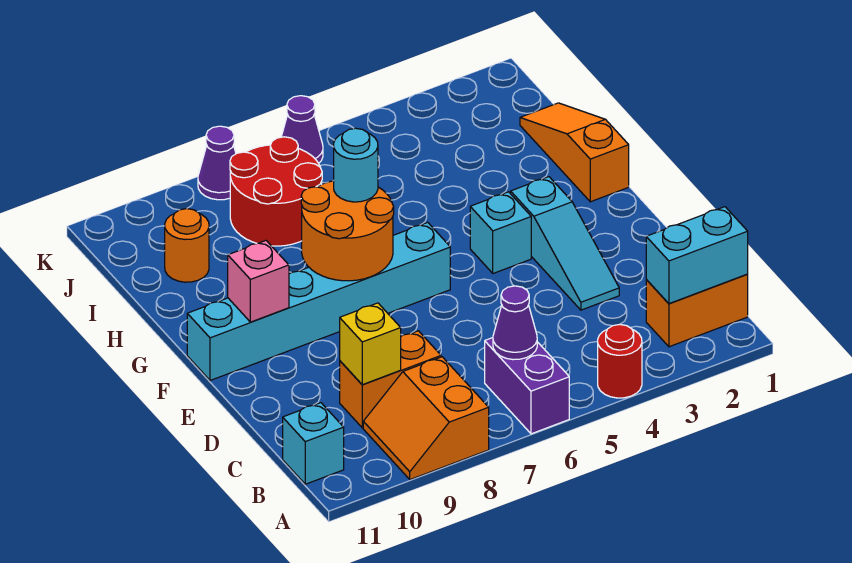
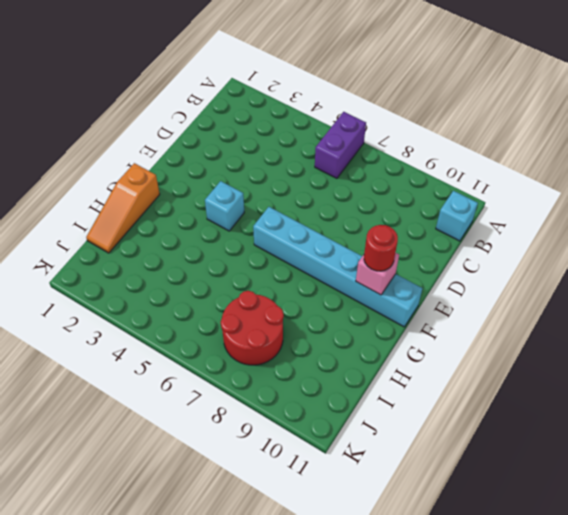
red 1x1 round brick [364,225,398,271] -> red 1x1 round brick moved to [598,324,642,398]
none -> orange 2x2 slope [363,357,489,480]
none -> orange 1x2 brick [646,274,748,347]
none -> orange 1x2 brick [340,331,441,428]

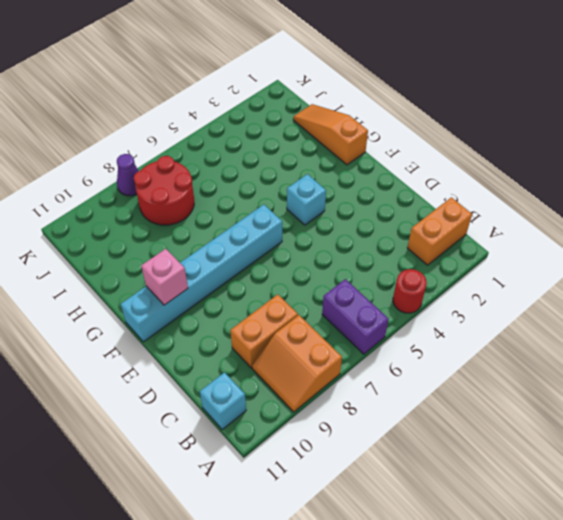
none -> cyan 1x3 slope [511,177,619,310]
none -> orange 1x1 round brick [165,209,209,282]
none -> purple 1x1 cone [281,96,323,163]

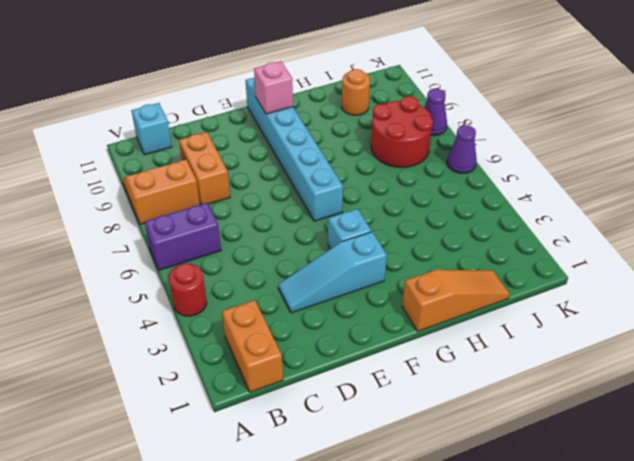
none -> cyan 1x2 brick [646,207,748,304]
none -> purple 1x1 cone [493,286,537,360]
none -> yellow 1x1 brick [340,303,401,385]

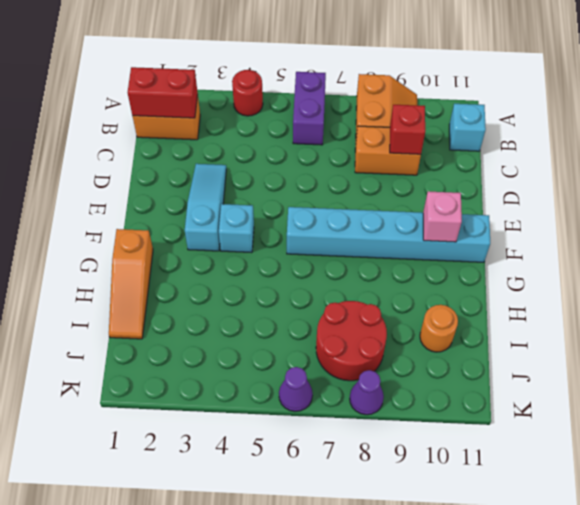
red 1x2 brick [128,67,198,118] -> cyan 1x2 brick [646,207,748,304]
red 1x1 brick [390,105,425,154] -> yellow 1x1 brick [340,303,401,385]
none -> purple 1x1 cone [493,286,537,360]
none -> orange 2x2 round brick [301,181,394,281]
none -> cyan 1x1 round brick [334,128,378,202]

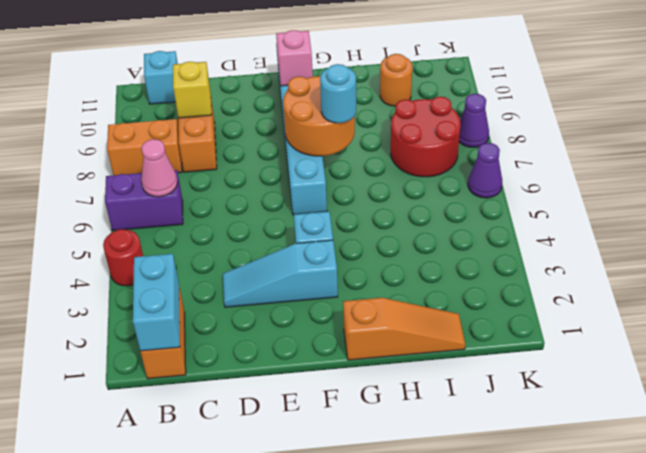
pink 1x1 cone [141,139,177,197] -> purple 1x1 cone [493,286,537,360]

